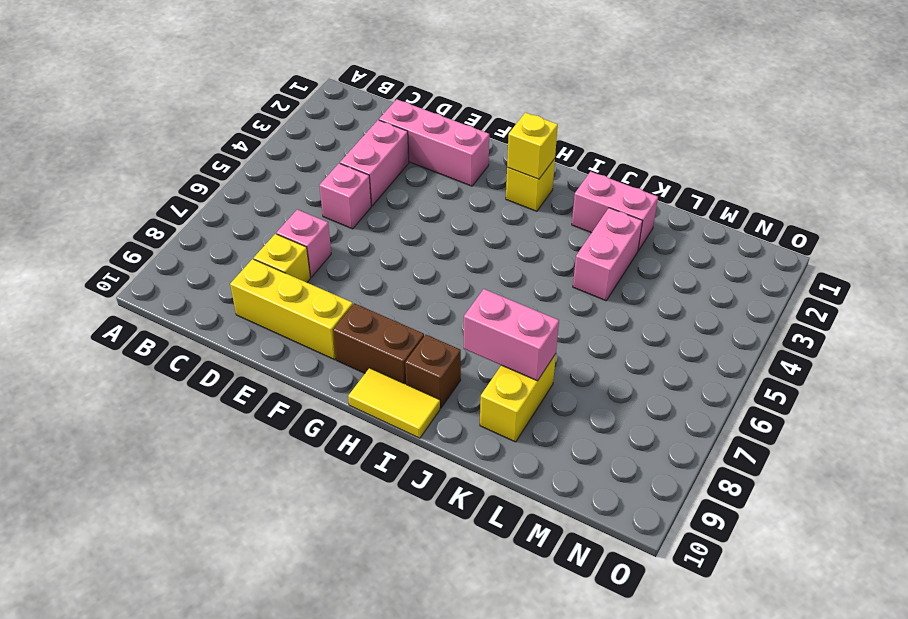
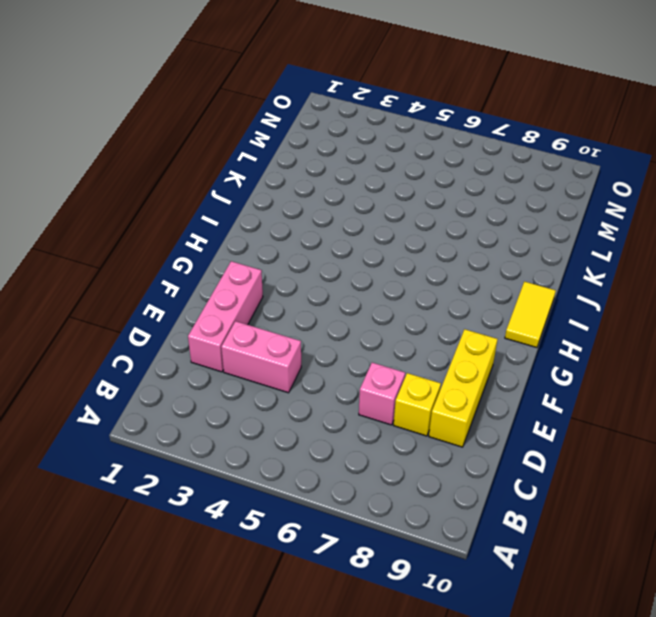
none -> pink 1x1 brick [319,163,371,229]
none -> brown 1x2 brick [333,303,424,384]
none -> yellow 1x1 brick [506,159,555,211]

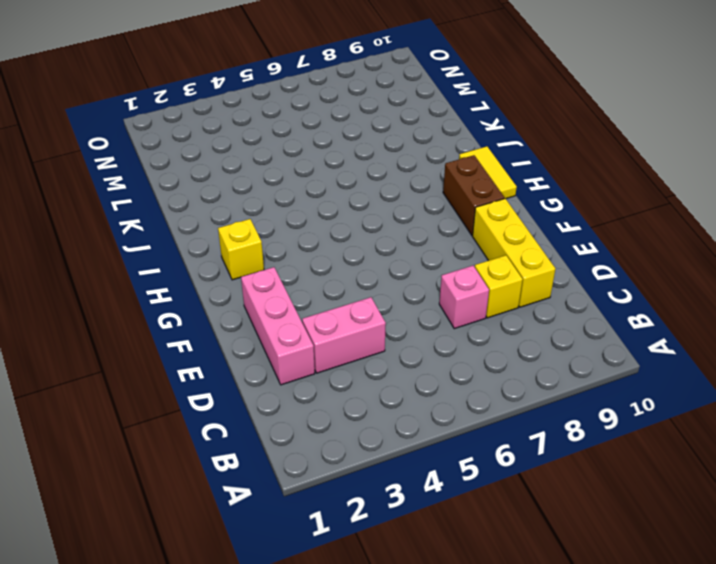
none -> pink 1x1 brick [319,163,371,229]
none -> brown 1x1 brick [405,335,461,408]
none -> pink 1x2 brick [572,172,658,251]

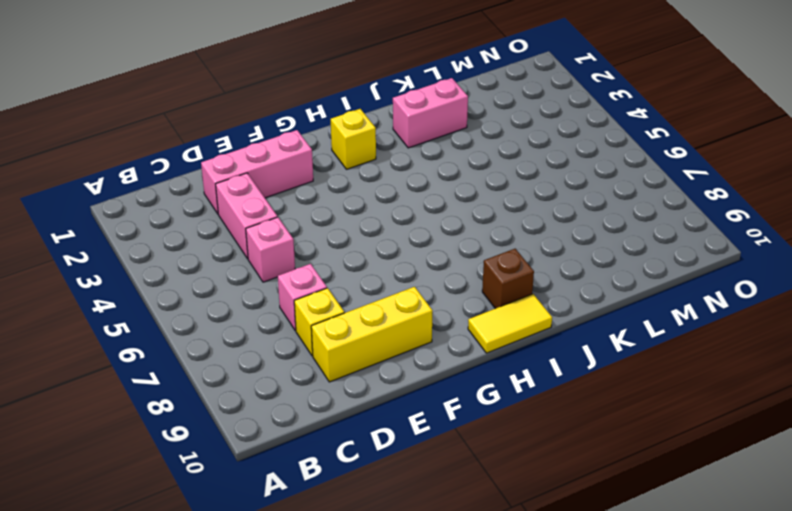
none -> brown 1x2 brick [333,303,424,384]
none -> pink 1x2 brick [573,208,642,301]
none -> yellow 1x2 brick [480,354,556,442]

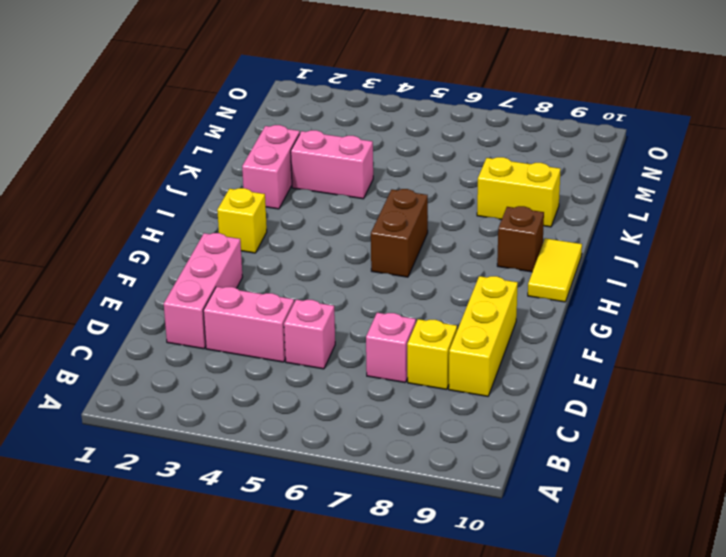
brown 1x2 brick [371,189,428,277] -> brown 1x2 brick moved to [333,303,424,384]
none -> yellow 1x1 brick [507,113,558,179]
none -> pink 1x2 brick [464,289,559,381]

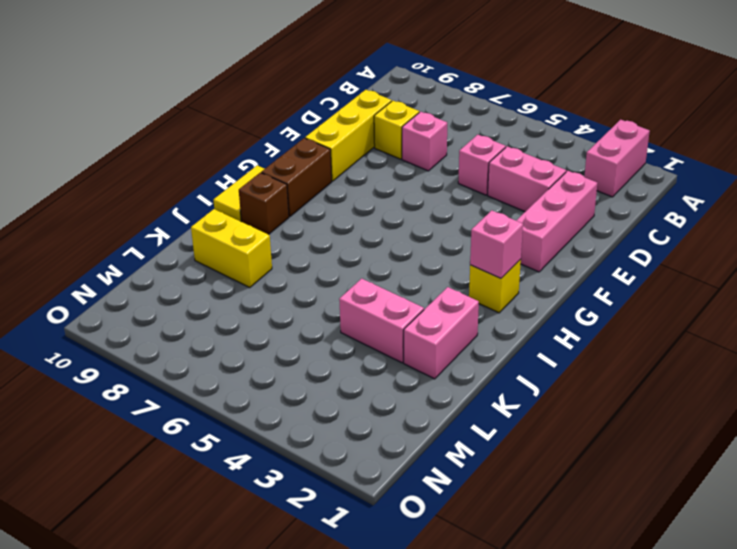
pink 1x2 brick [584,120,650,197] -> pink 1x2 brick moved to [464,289,559,381]
pink 1x1 brick [470,210,523,278] -> yellow 1x1 brick [507,113,558,179]

